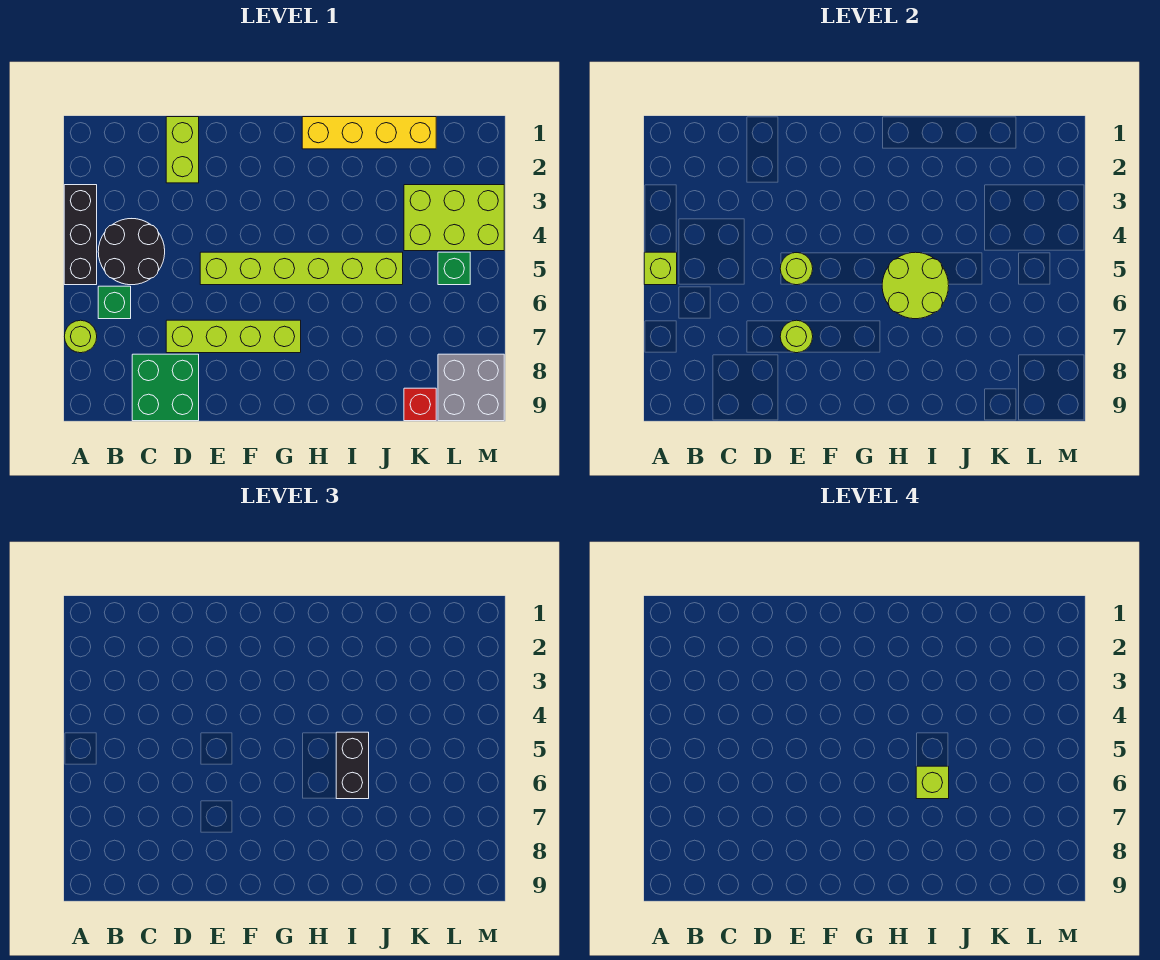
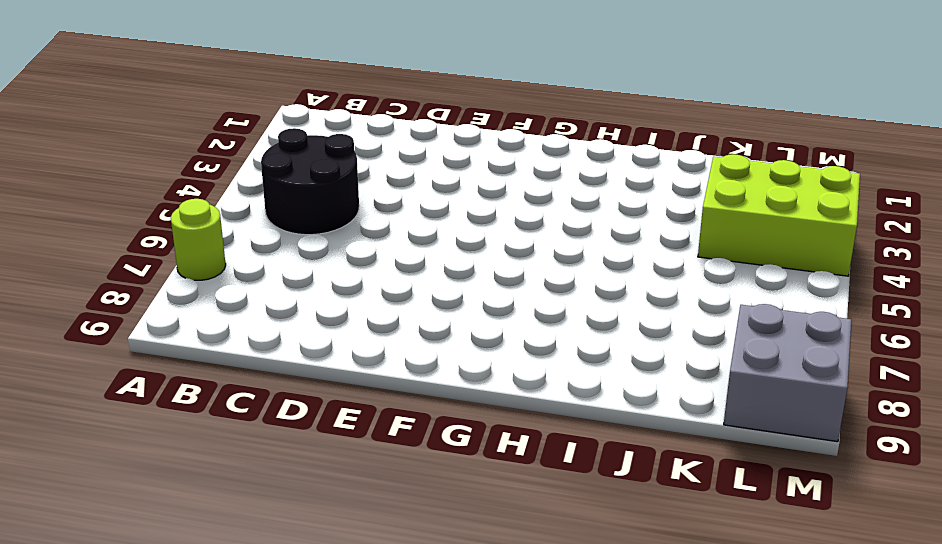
none -> black 1x3 brick [64,185,97,285]
none -> green 1x1 brick [98,286,131,319]
none -> green 2x2 brick [132,354,199,421]

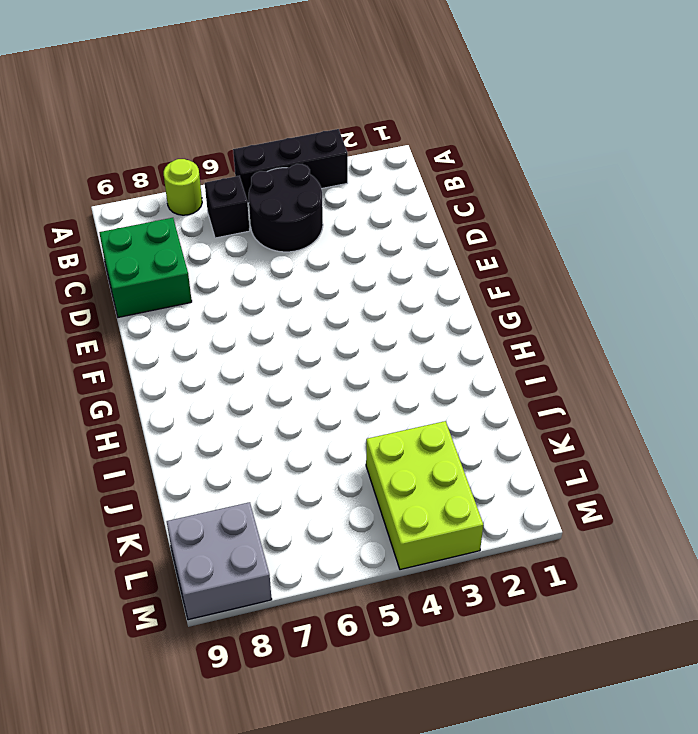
black 1x1 brick [205,176,250,238] -> green 1x1 brick [98,286,131,319]
none -> lime 1x2 brick [166,117,199,183]
none -> lime 1x4 brick [166,320,301,353]
none -> lime 1x6 brick [200,252,403,285]

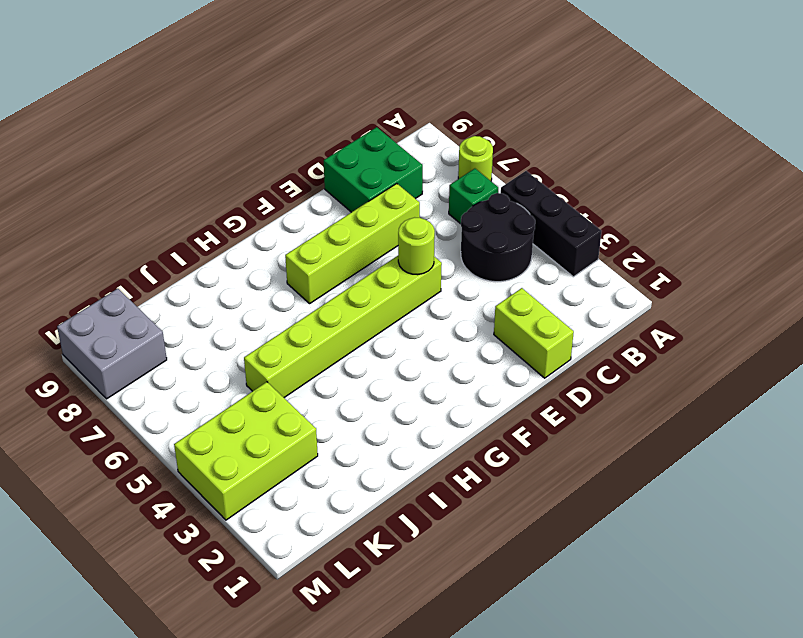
none -> yellow 1x4 brick [302,117,436,149]
none -> red 1x1 brick [404,388,436,421]
none -> green 1x1 brick [438,252,470,285]

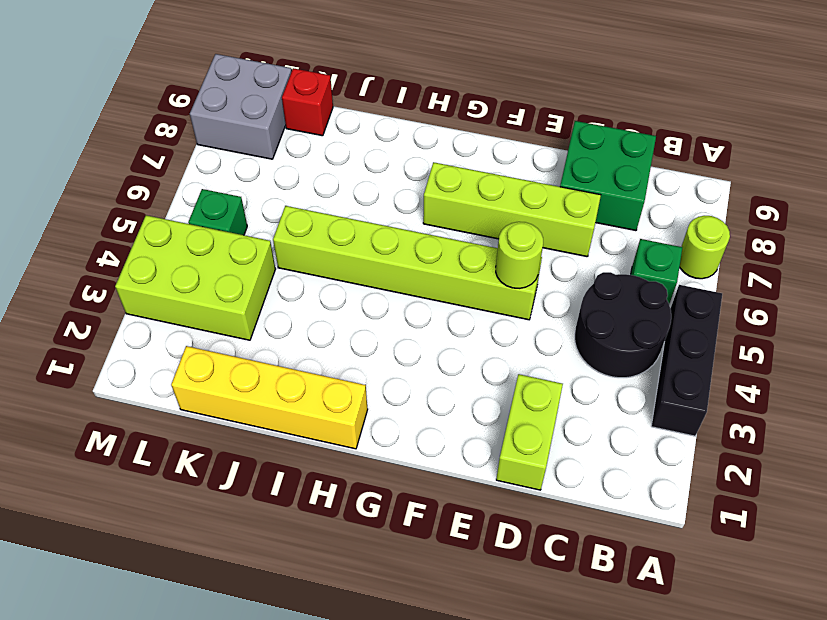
none -> lime 1x1 brick [644,252,677,285]
none -> lime 1x1 round brick [780,320,813,353]
none -> lime 2x2 round brick [882,252,949,319]

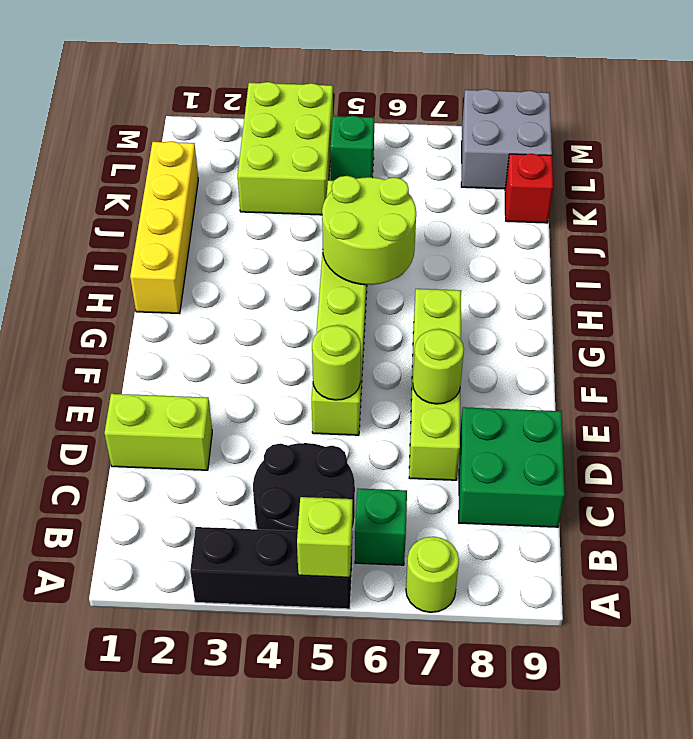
none -> black 1x2 brick [336,732,369,799]
none -> lime 1x1 brick [916,766,949,799]

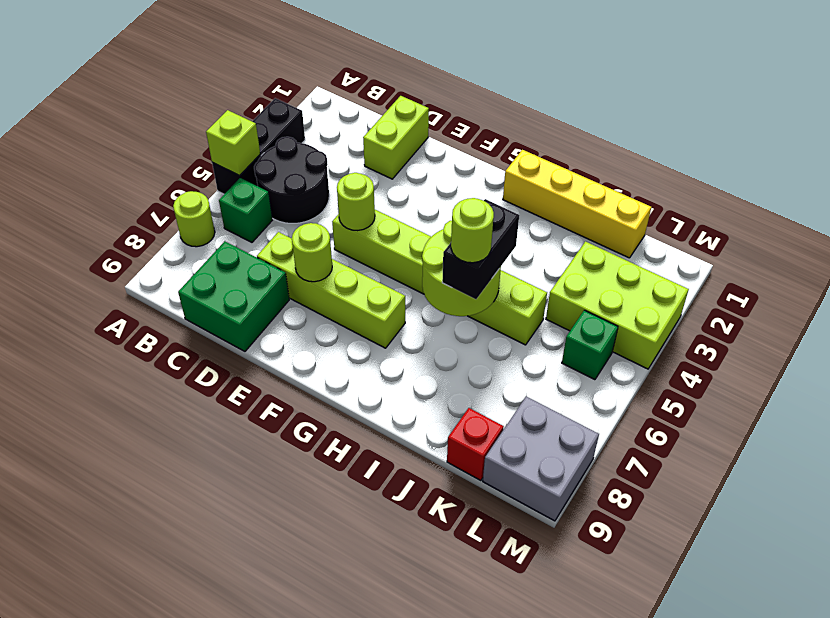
lime 1x1 round brick [451,198,494,263] -> lime 1x1 brick [916,766,949,799]

